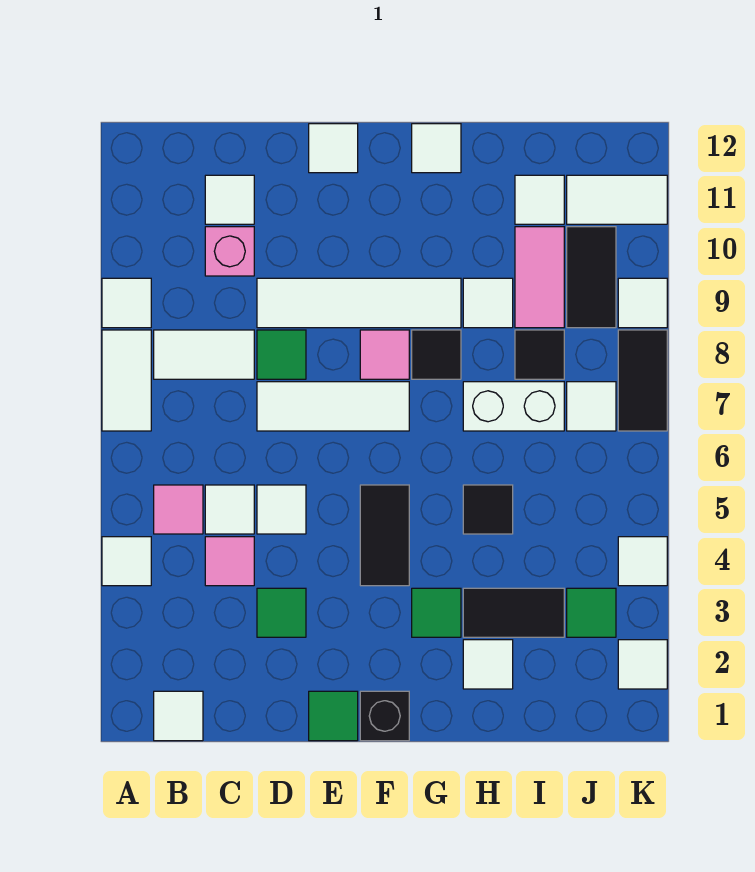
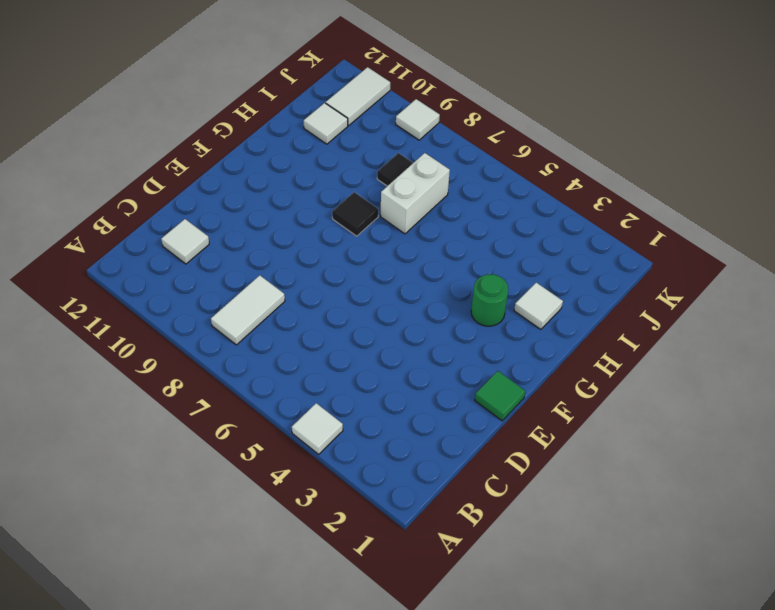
green 1x1 round brick [471,274,508,326] -> green 1x1 tile [412,588,461,637]
none -> white 1x2 tile [102,330,151,431]
none -> white 1x1 tile [102,278,151,328]
none -> white 1x1 tile [154,691,203,741]
none -> pink 1x1 tile [154,485,203,534]

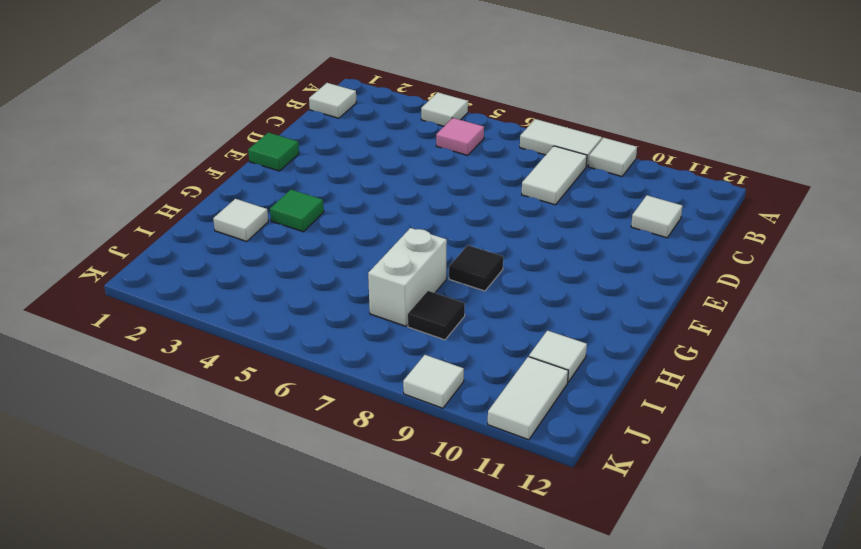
none -> pink 1x1 tile [205,537,254,586]
none -> white 1x1 tile [205,485,254,534]
none -> pink 1x1 brick [205,227,254,276]
none -> green 1x1 tile [257,588,306,637]

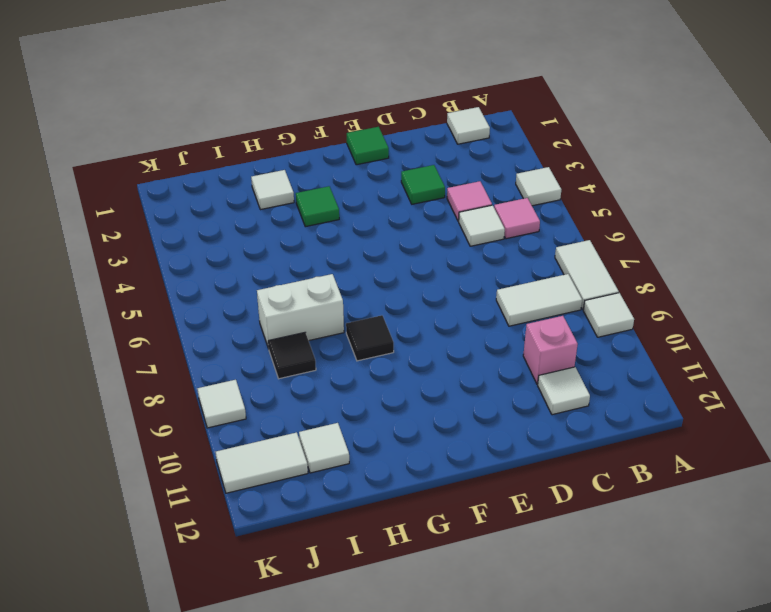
none -> white 1x1 tile [257,485,306,534]
none -> white 1x3 tile [257,382,409,431]
none -> green 1x1 tile [257,330,306,379]
none -> white 1x4 tile [257,278,461,328]

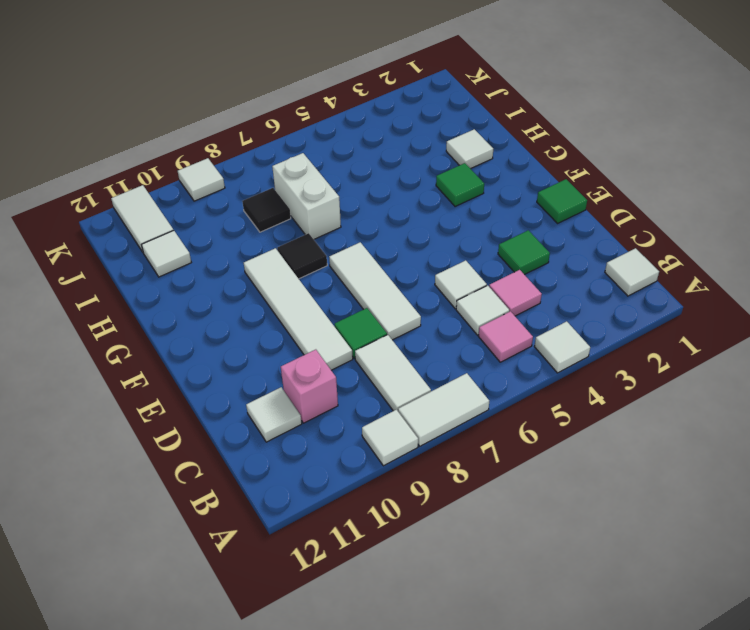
none -> white 1x1 tile [309,124,358,173]
none -> black 1x1 brick [360,691,409,741]
none -> black 1x2 tile [360,485,409,586]
none -> pink 1x1 tile [360,330,409,379]

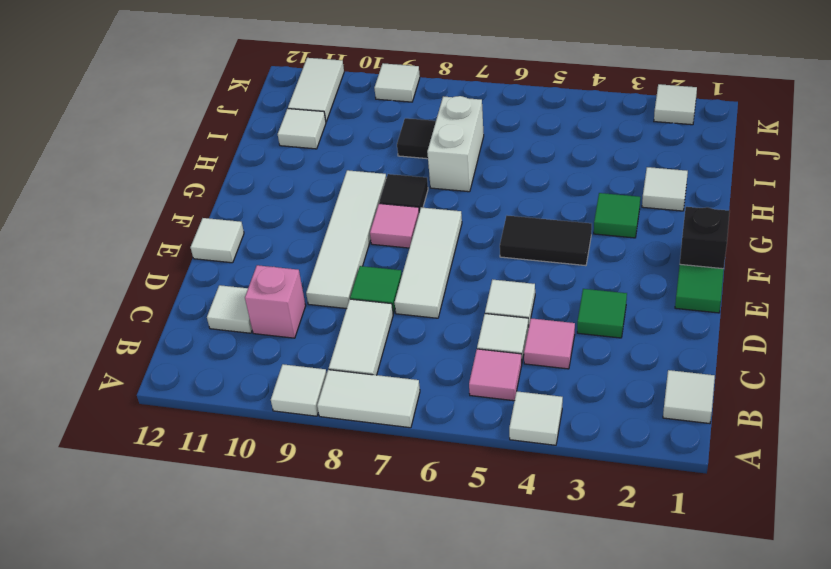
none -> white 1x1 tile [412,124,461,173]
none -> black 1x2 tile [463,588,564,637]
none -> black 1x1 tile [463,485,513,534]
none -> white 1x1 tile [463,278,513,328]

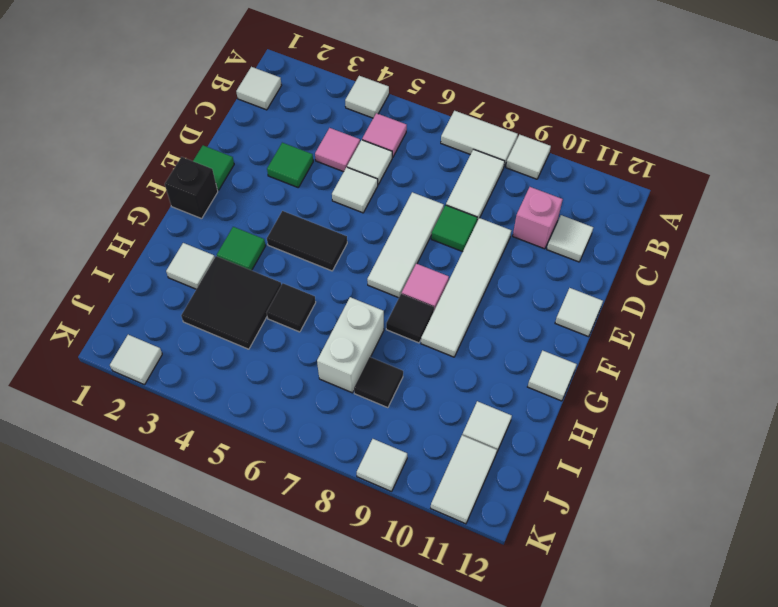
black 2x2 tile [181,256,281,349] -> black 1x2 tile [463,588,564,637]
none -> white 1x1 tile [463,278,513,328]
none -> pink 1x2 tile [515,227,564,328]
none -> green 1x1 tile [567,588,616,637]
none -> white 1x1 tile [567,382,616,431]

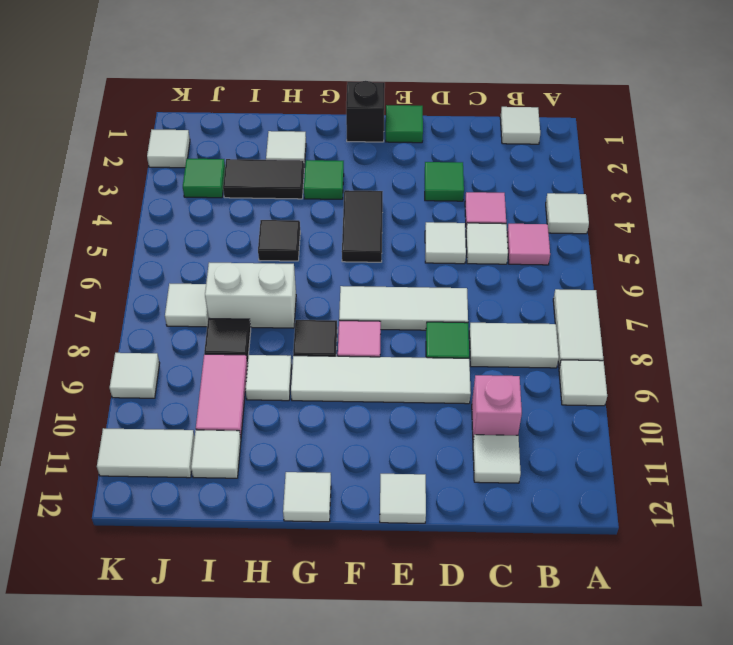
none -> black 1x2 tile [567,227,616,328]
none -> white 1x1 tile [618,537,667,586]
none -> black 1x2 tile [618,330,667,431]

